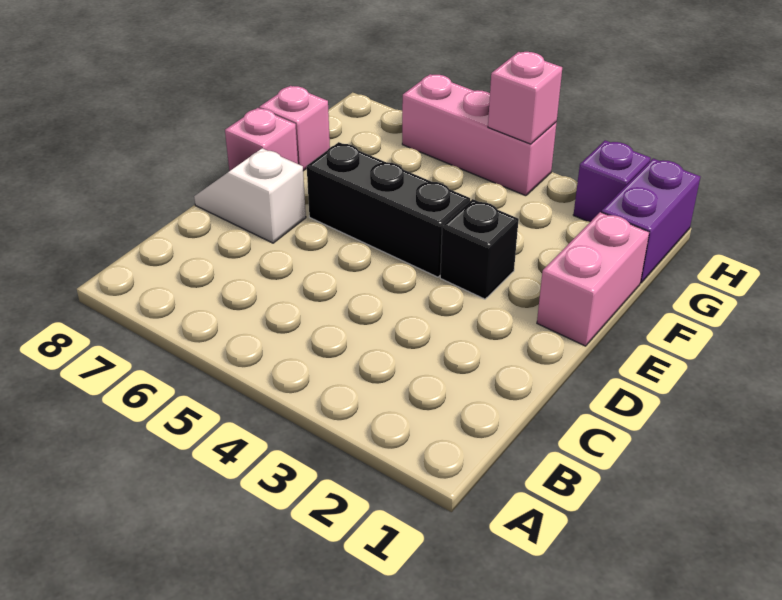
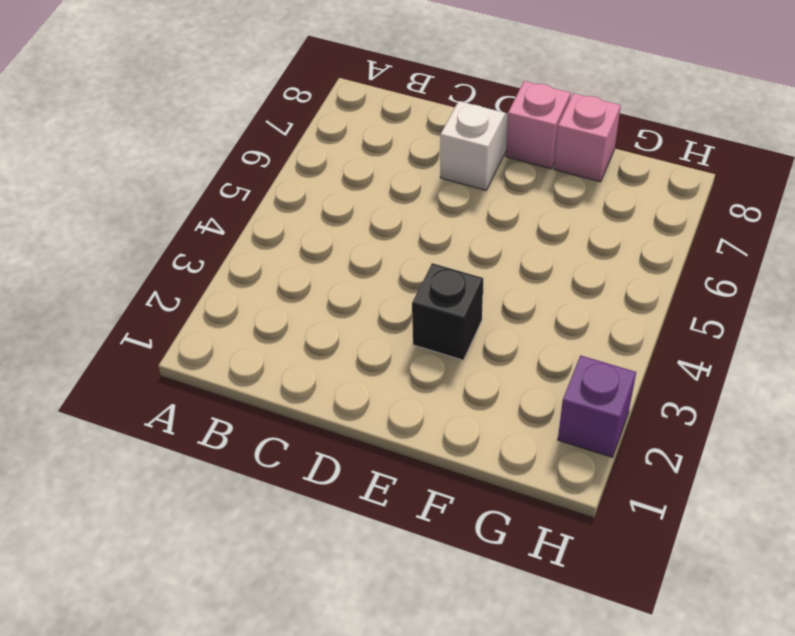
none -> pink 1x2 brick [537,212,649,346]
none -> black 1x3 brick [307,142,470,277]

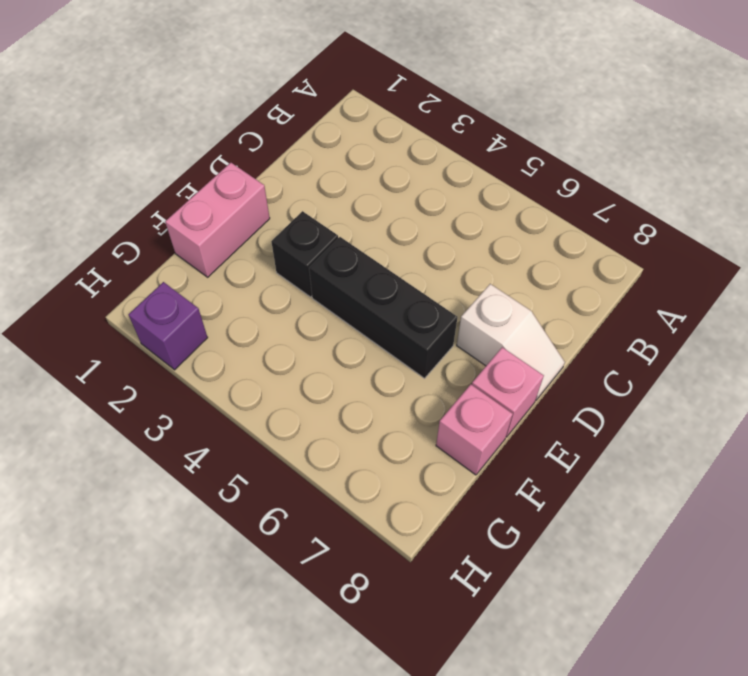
none -> purple 1x2 brick [601,159,700,283]
none -> pink 1x3 brick [402,74,557,196]

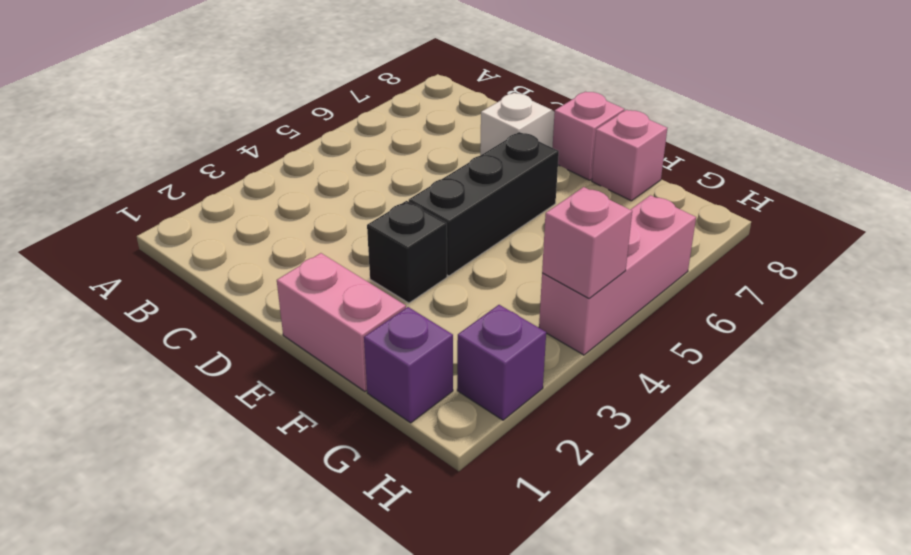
purple 1x1 brick [364,307,453,423] -> purple 1x2 brick [601,159,700,283]

